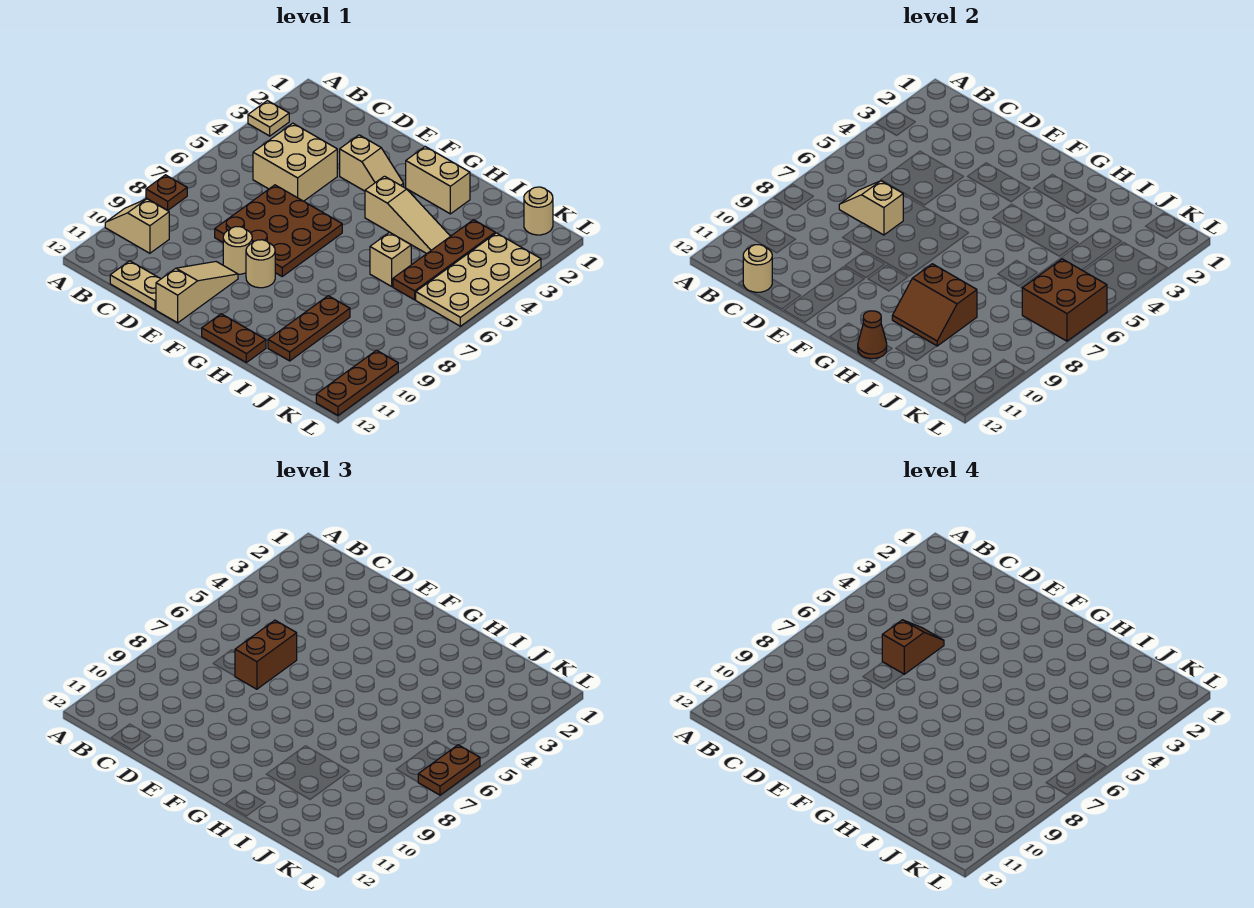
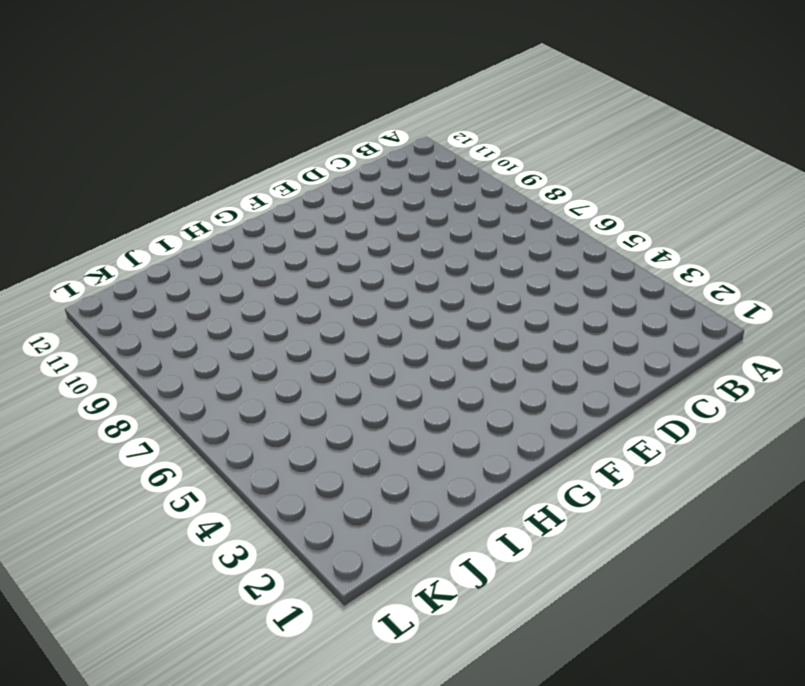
none -> tan 1x1 plate [248,101,289,136]
none -> brown 1x1 plate [146,175,187,210]
none -> tan 1x2 slope [105,199,169,253]

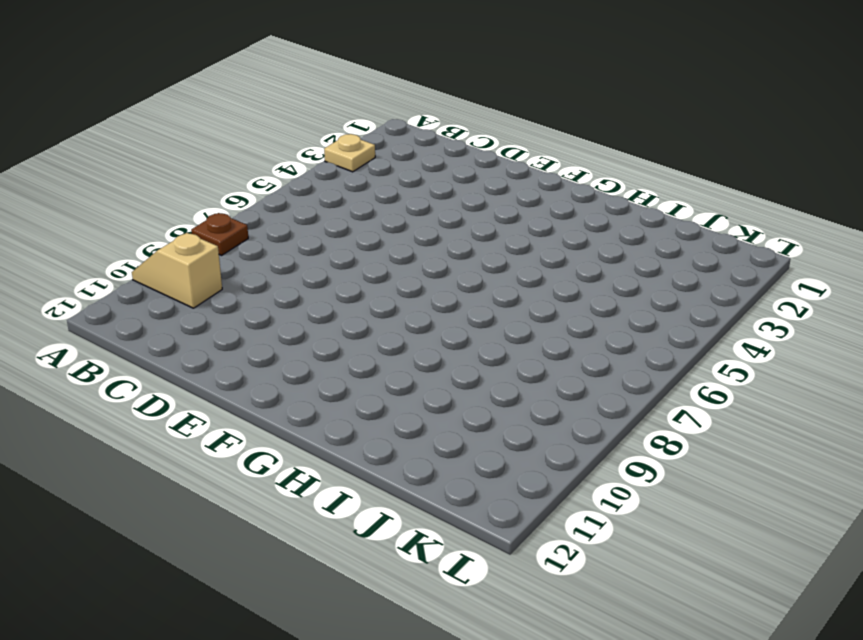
none -> tan 2x2 brick [253,123,337,201]
none -> tan 1x2 plate [110,261,160,310]
none -> brown 3x3 plate [215,185,342,276]

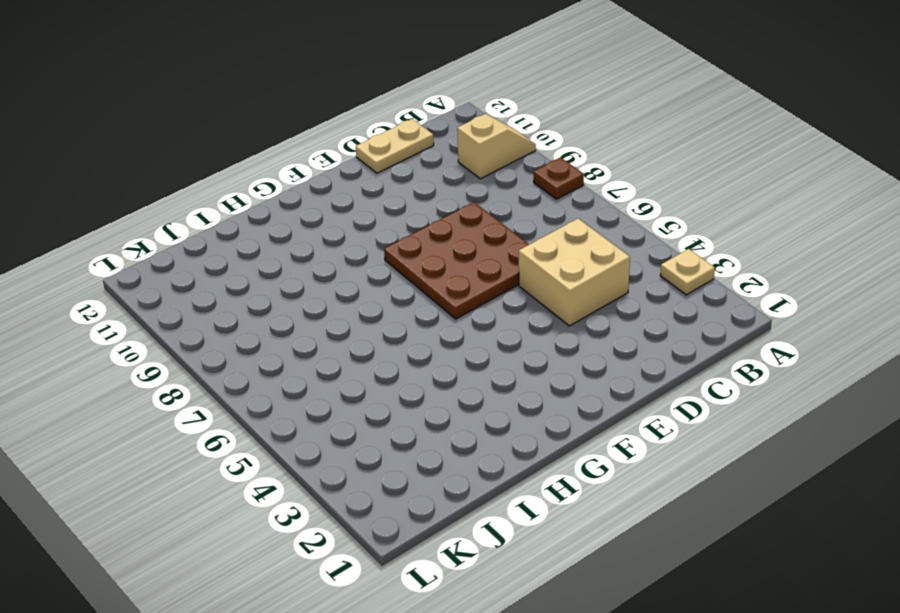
none -> tan 1x2 slope [340,135,404,191]
none -> tan 1x1 round brick [223,227,252,274]
none -> tan 1x3 slope [156,262,238,323]

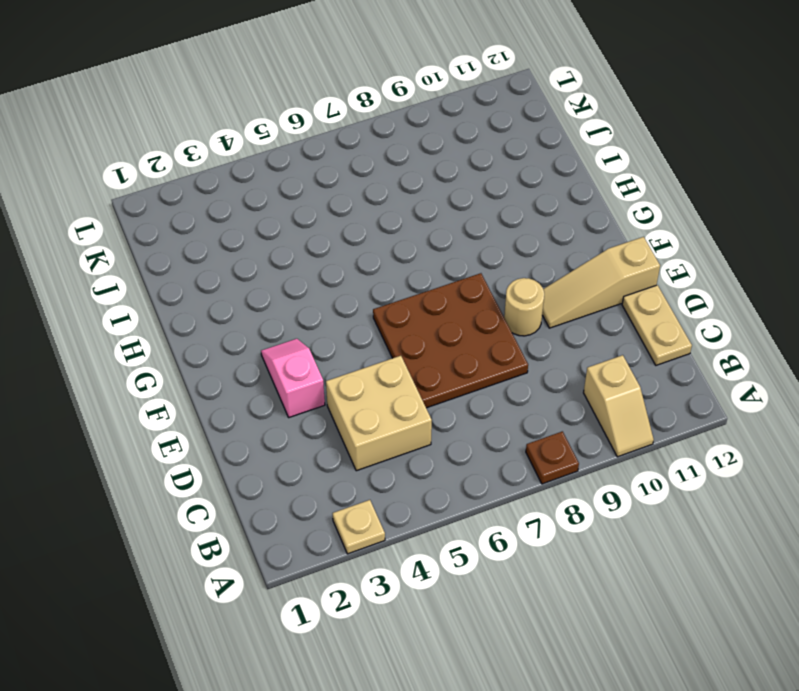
pink 1x2 slope [261,339,325,417] -> tan 1x2 slope [340,135,404,191]
none -> tan 1x1 round brick [246,240,275,288]
none -> tan 1x2 brick [406,147,470,214]
none -> tan 1x3 slope [365,176,450,254]

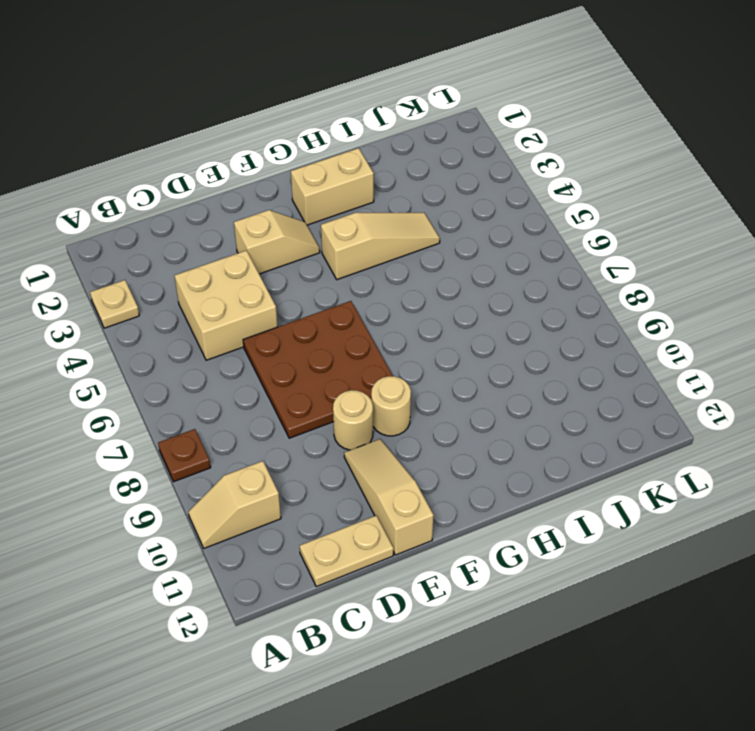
none -> brown 1x2 plate [202,314,266,362]
none -> tan 1x1 brick [370,232,412,286]
none -> brown 1x3 plate [268,296,350,361]

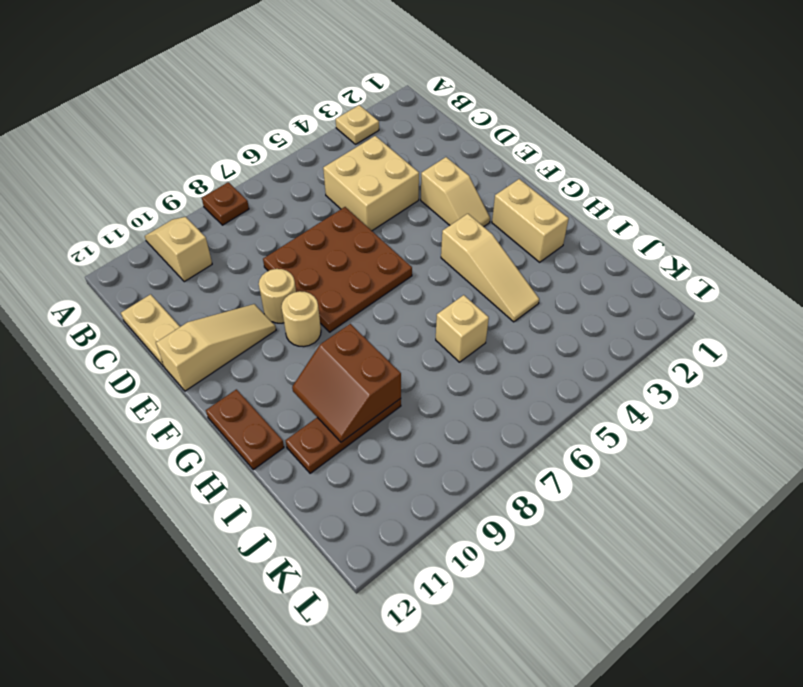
none -> brown 1x4 plate [393,220,495,300]
none -> tan 1x1 round brick [524,187,553,235]
none -> tan 2x4 plate [416,233,541,326]

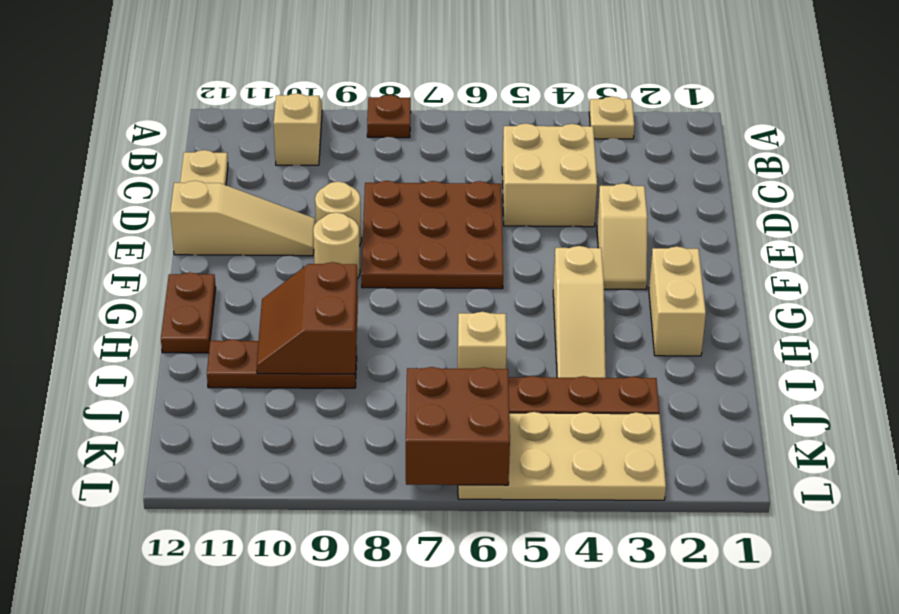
none -> tan 1x1 round brick [524,187,553,235]
none -> brown 1x3 plate [316,350,398,415]
none -> tan 1x2 slope [839,181,903,235]

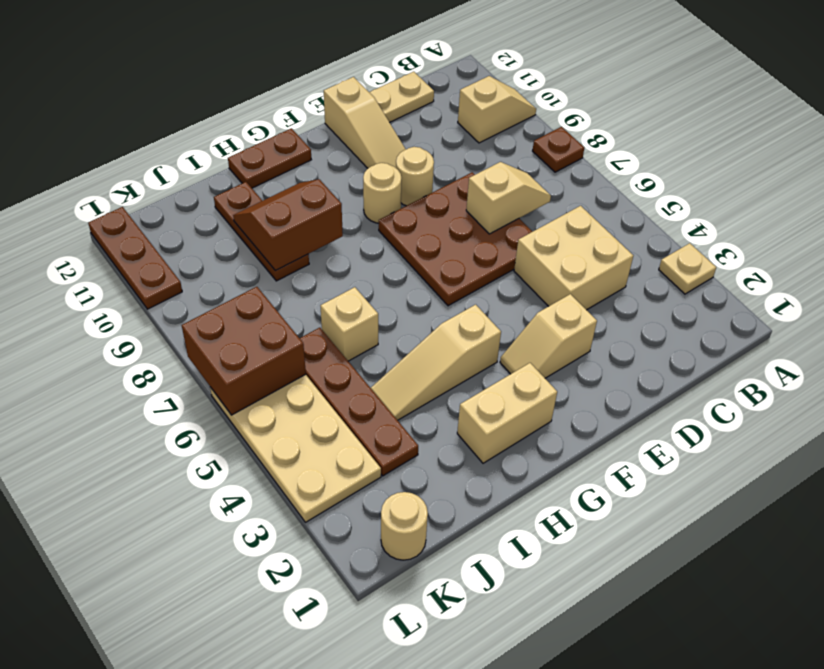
none -> tan 1x1 round brick [743,245,772,292]
none -> brown 1x1 cone [858,311,887,359]
none -> brown 1x2 brick [235,620,297,689]

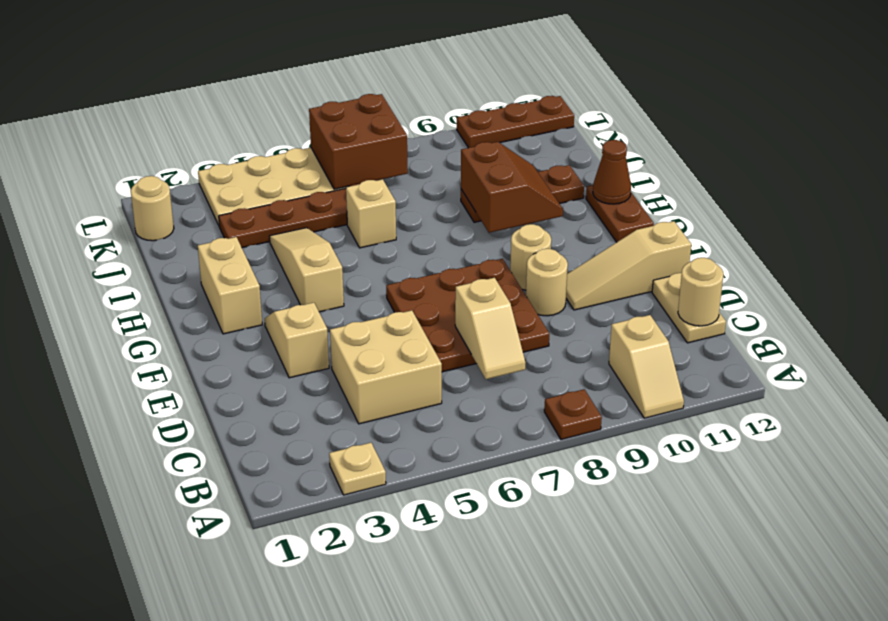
none -> brown 1x2 brick [235,620,297,689]
none -> brown 1x2 plate [418,745,480,795]
none -> brown 1x2 slope [882,620,944,674]

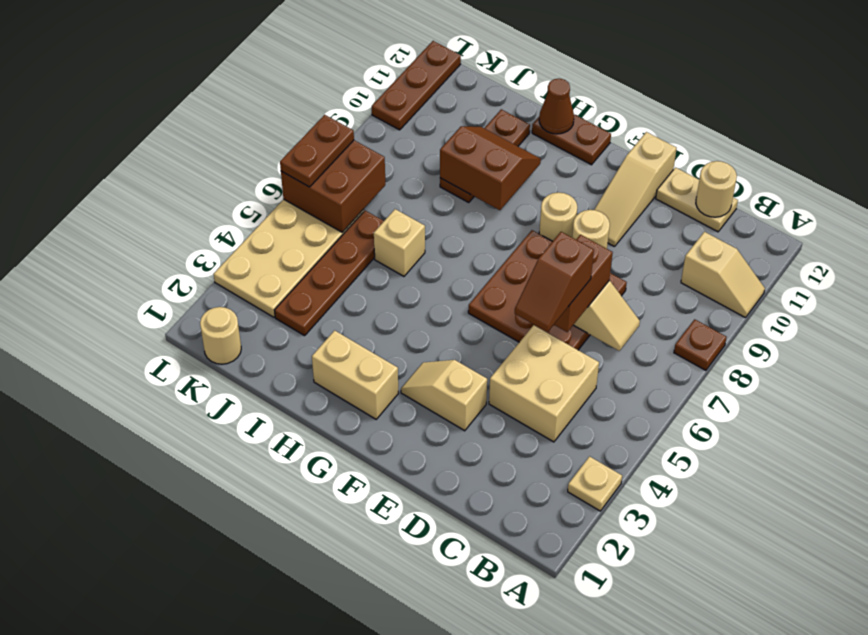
none -> tan 1x3 slope [365,176,450,254]

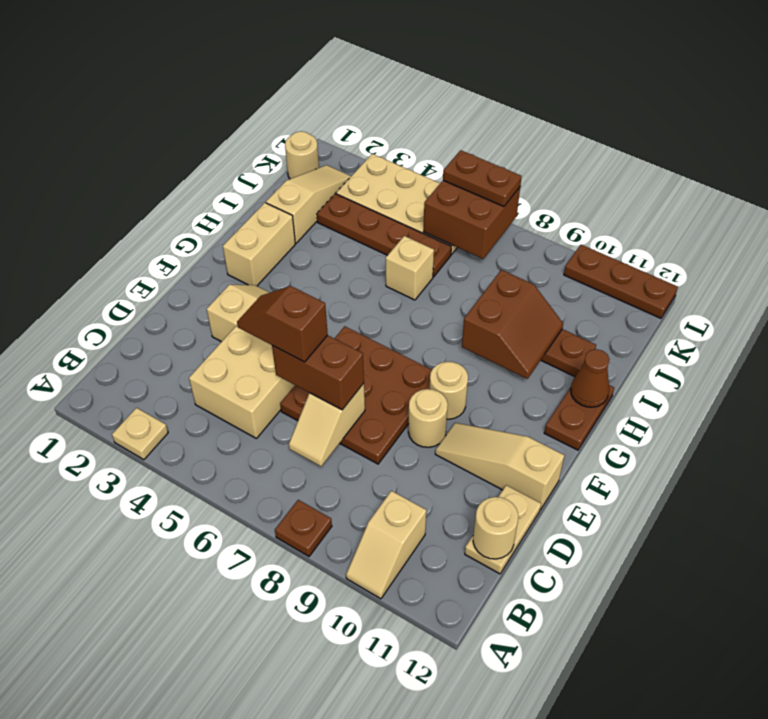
tan 1x3 slope [266,165,351,243] -> tan 1x3 slope moved to [365,176,450,254]

